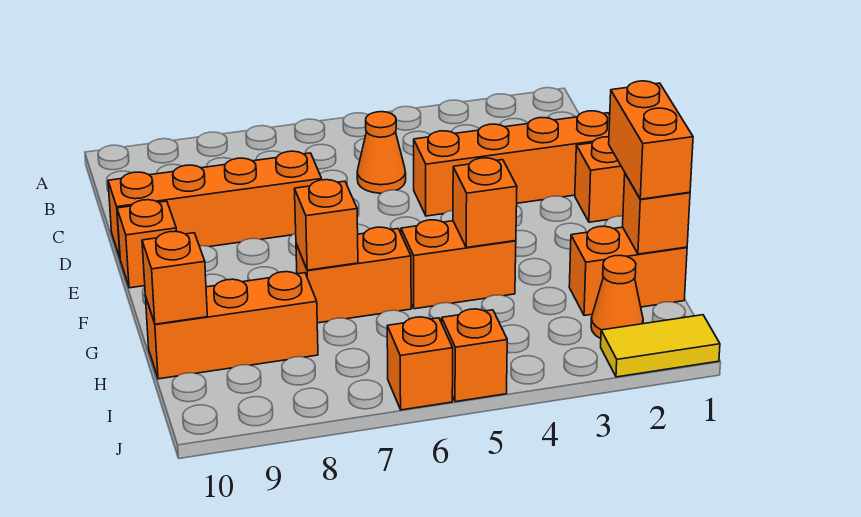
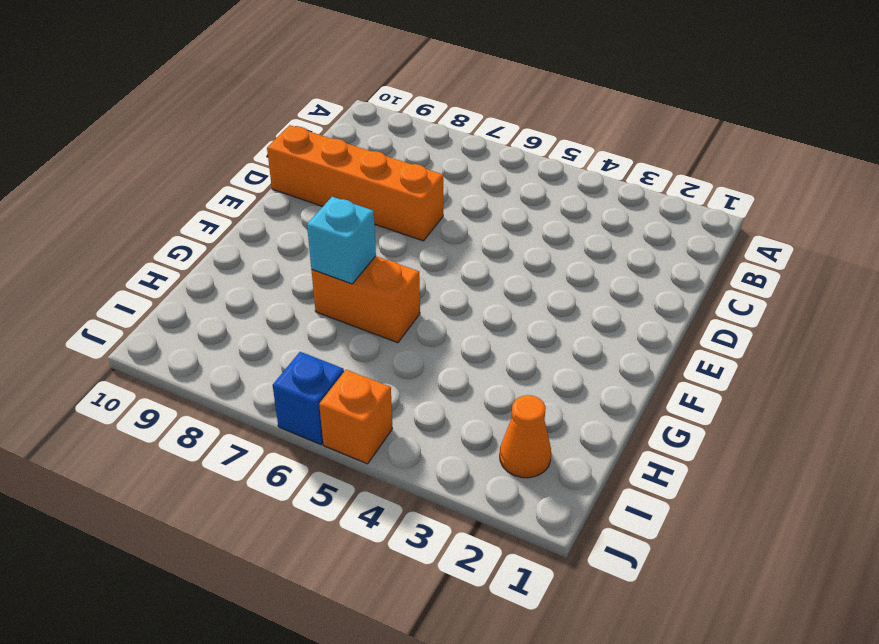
cyan 1x1 brick [307,197,376,284] -> orange 1x1 brick [295,180,358,270]
blue 1x1 brick [273,352,344,444] -> orange 1x1 brick [387,317,453,410]
none -> orange 1x1 cone [357,112,406,193]
none -> orange 1x4 brick [414,111,610,216]
none -> orange 1x1 brick [575,137,625,222]

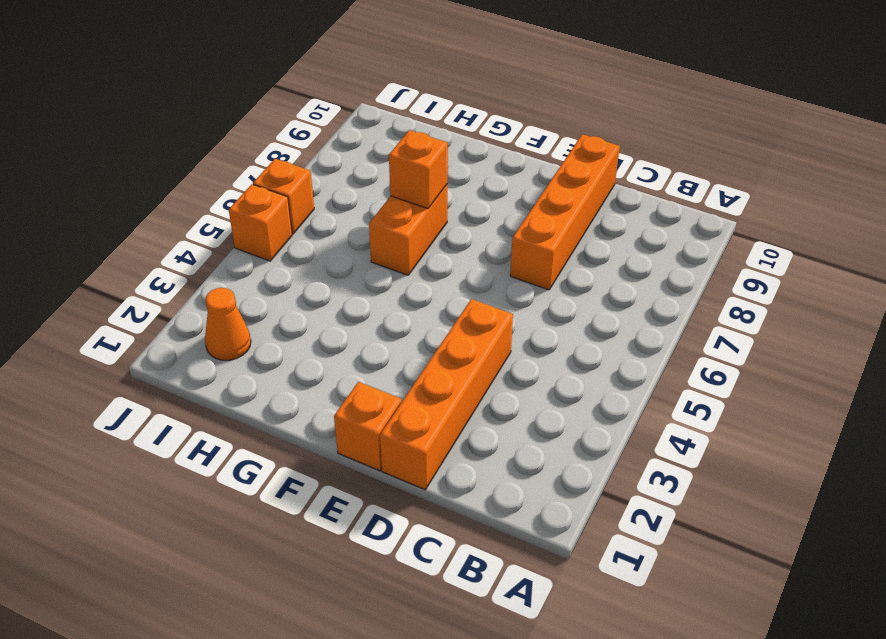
none -> orange 1x1 cone [357,112,406,193]
none -> orange 1x1 brick [117,200,177,288]
none -> orange 1x2 brick [401,220,516,309]

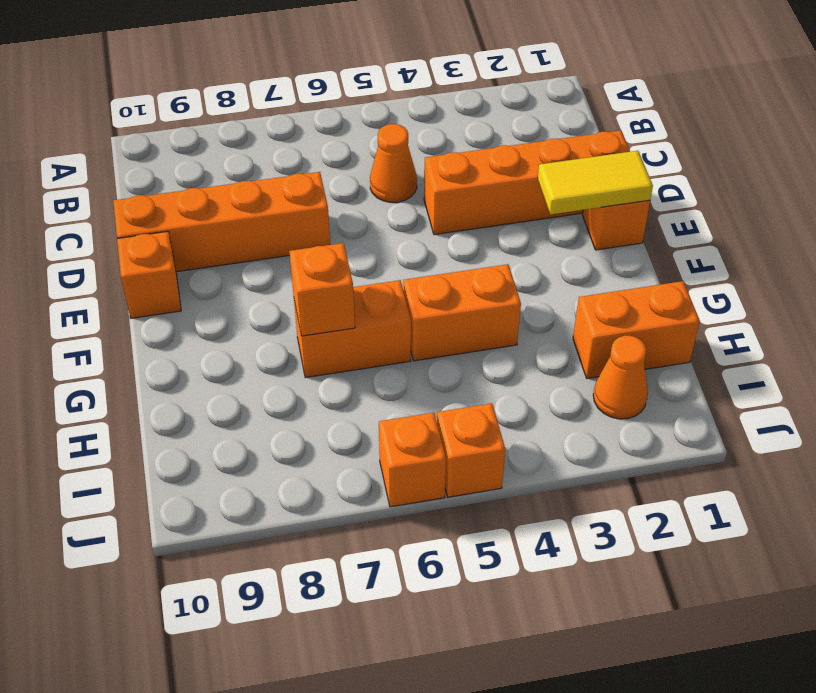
yellow 1x2 tile [538,151,653,215] -> yellow 1x2 tile moved to [601,315,720,377]
none -> orange 1x3 brick [145,272,318,379]
none -> orange 1x1 brick [453,158,517,248]
none -> orange 1x1 brick [623,174,690,254]

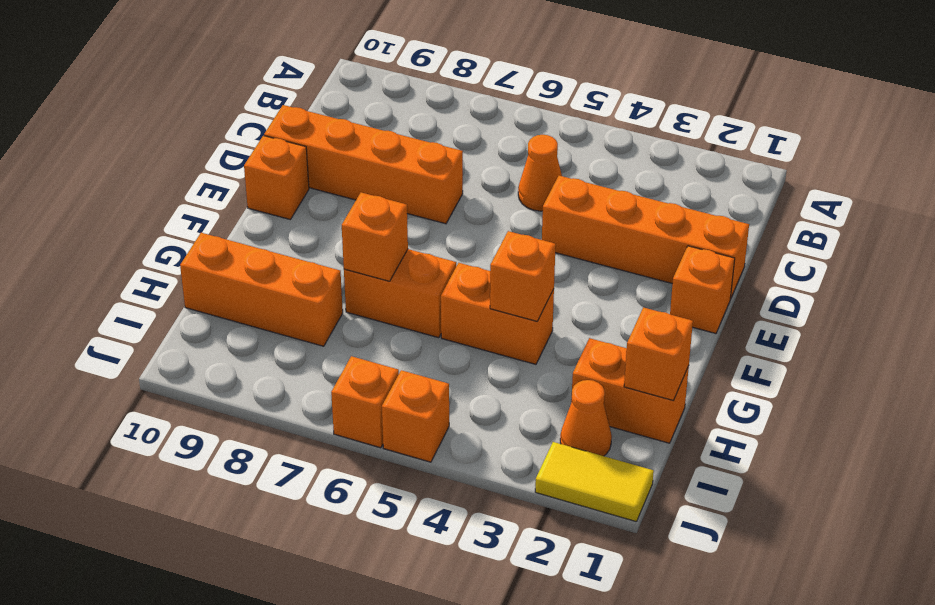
none -> orange 1x1 brick [142,231,207,324]
none -> orange 1x2 brick [609,81,693,199]

